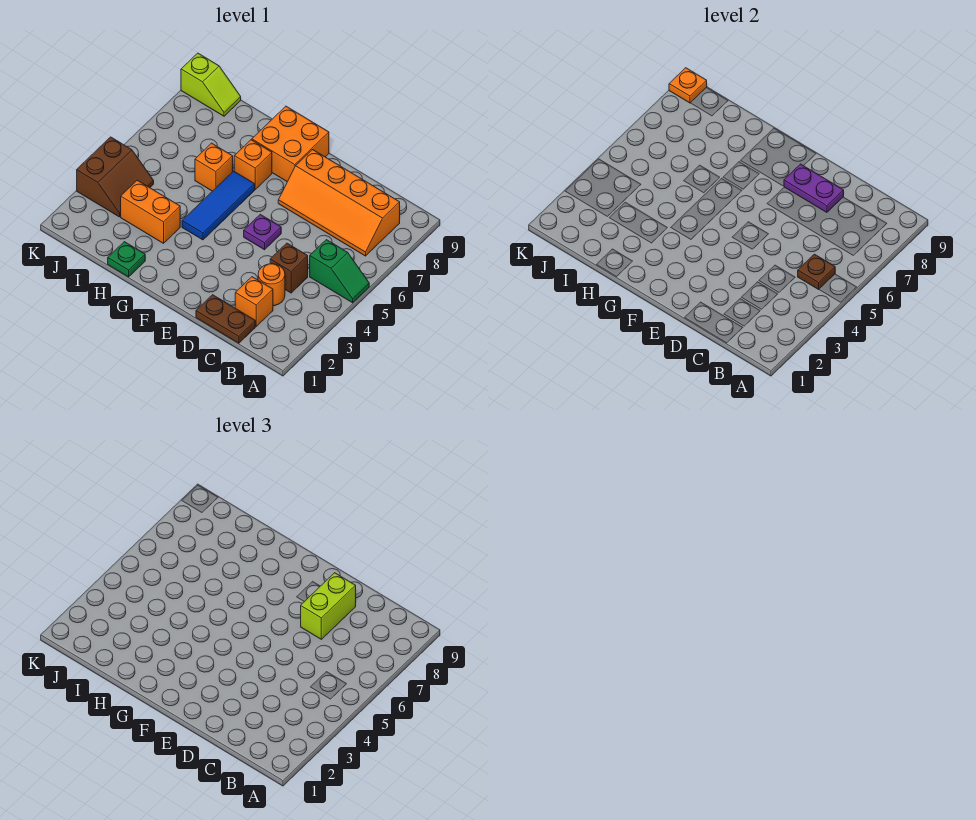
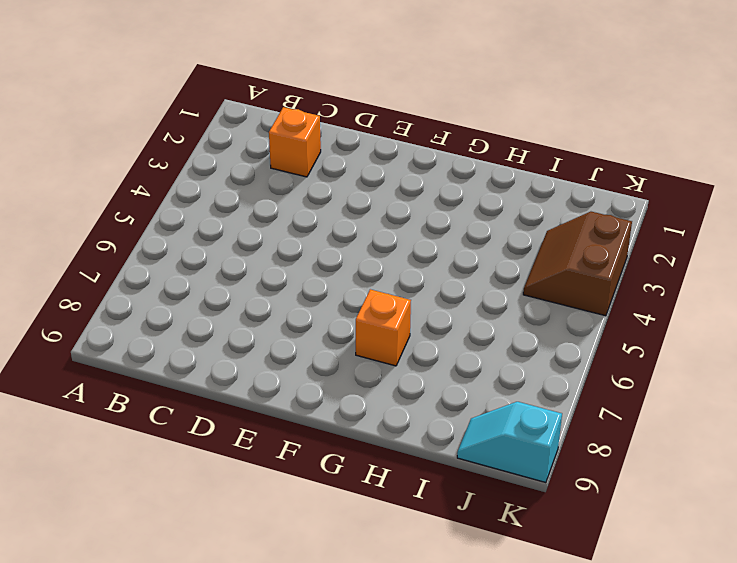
cyan 1x2 slope [457,402,562,483] -> lime 1x2 slope [181,53,241,116]
none -> green 1x2 slope [310,240,369,303]
none -> orange 2x4 slope [278,150,400,256]
none -> brown 1x2 plate [196,295,255,343]

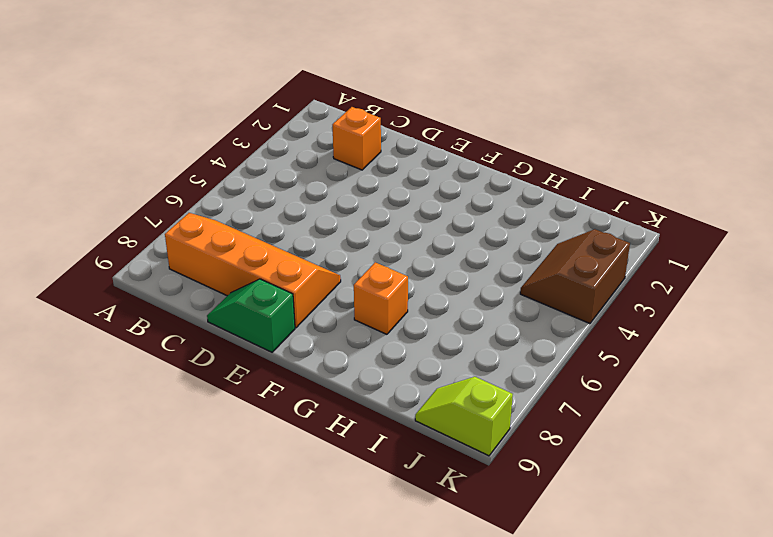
green 1x2 slope [207,279,295,352] -> green 1x2 slope moved to [310,240,369,303]
none -> brown 1x2 plate [196,295,255,343]
none -> orange 1x1 round brick [258,264,285,306]
none -> brown 1x1 brick [270,243,308,293]

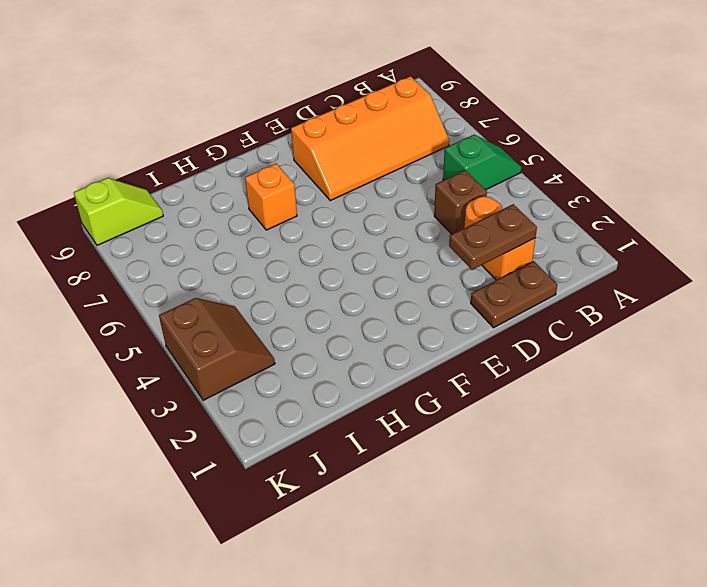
brown 1x2 plate [449,204,537,270] -> none
none -> purple 1x1 plate [244,214,281,250]
none -> orange 2x2 brick [252,106,329,182]
none -> blue 1x3 tile [182,171,255,240]

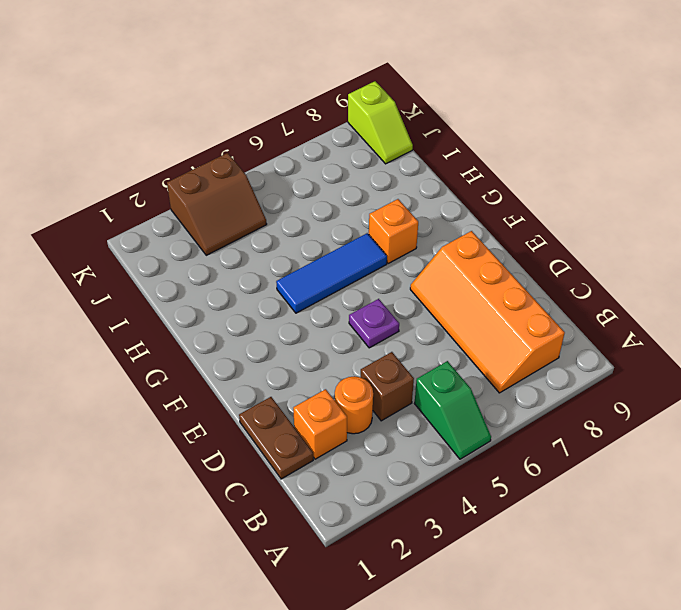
none -> orange 2x2 brick [252,106,329,182]
none -> green 1x1 plate [108,242,145,277]
none -> orange 1x2 brick [121,180,180,243]

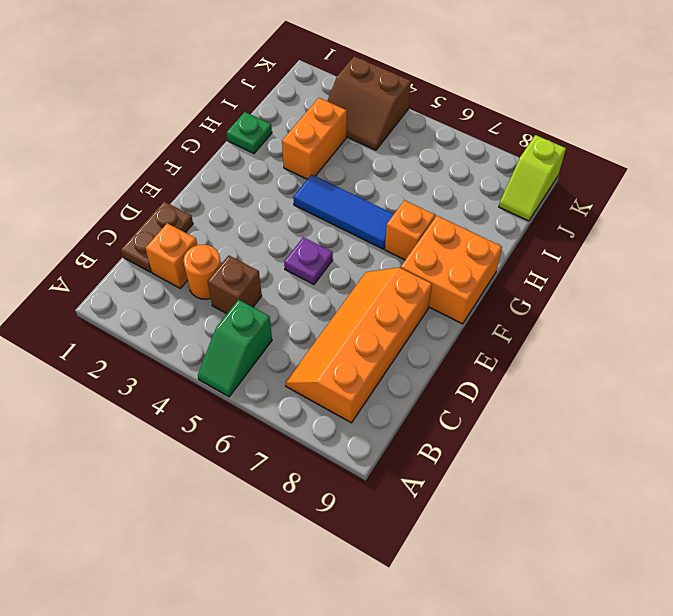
none -> orange 1x1 brick [195,143,233,191]
none -> brown 1x1 plate [798,254,835,289]
none -> purple 1x2 plate [784,164,844,212]

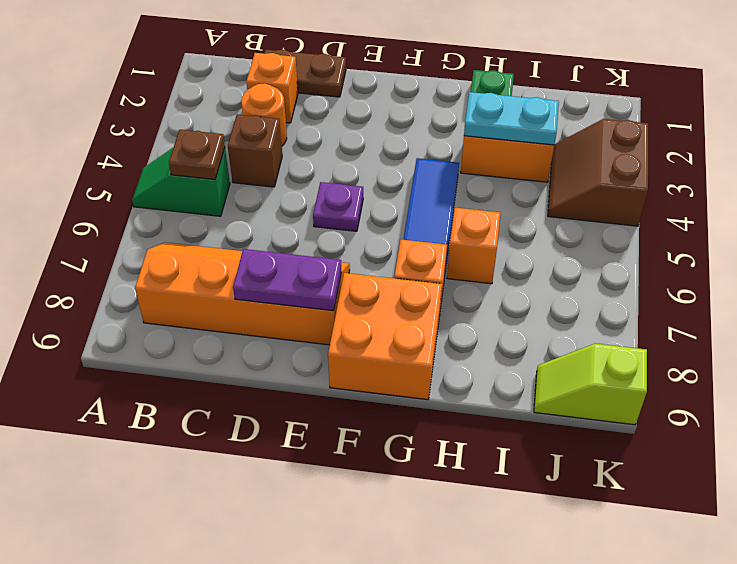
cyan 1x2 plate [464,92,559,145] -> none
none -> orange 1x1 plate [669,68,707,103]
none -> lime 1x2 brick [301,573,356,639]

